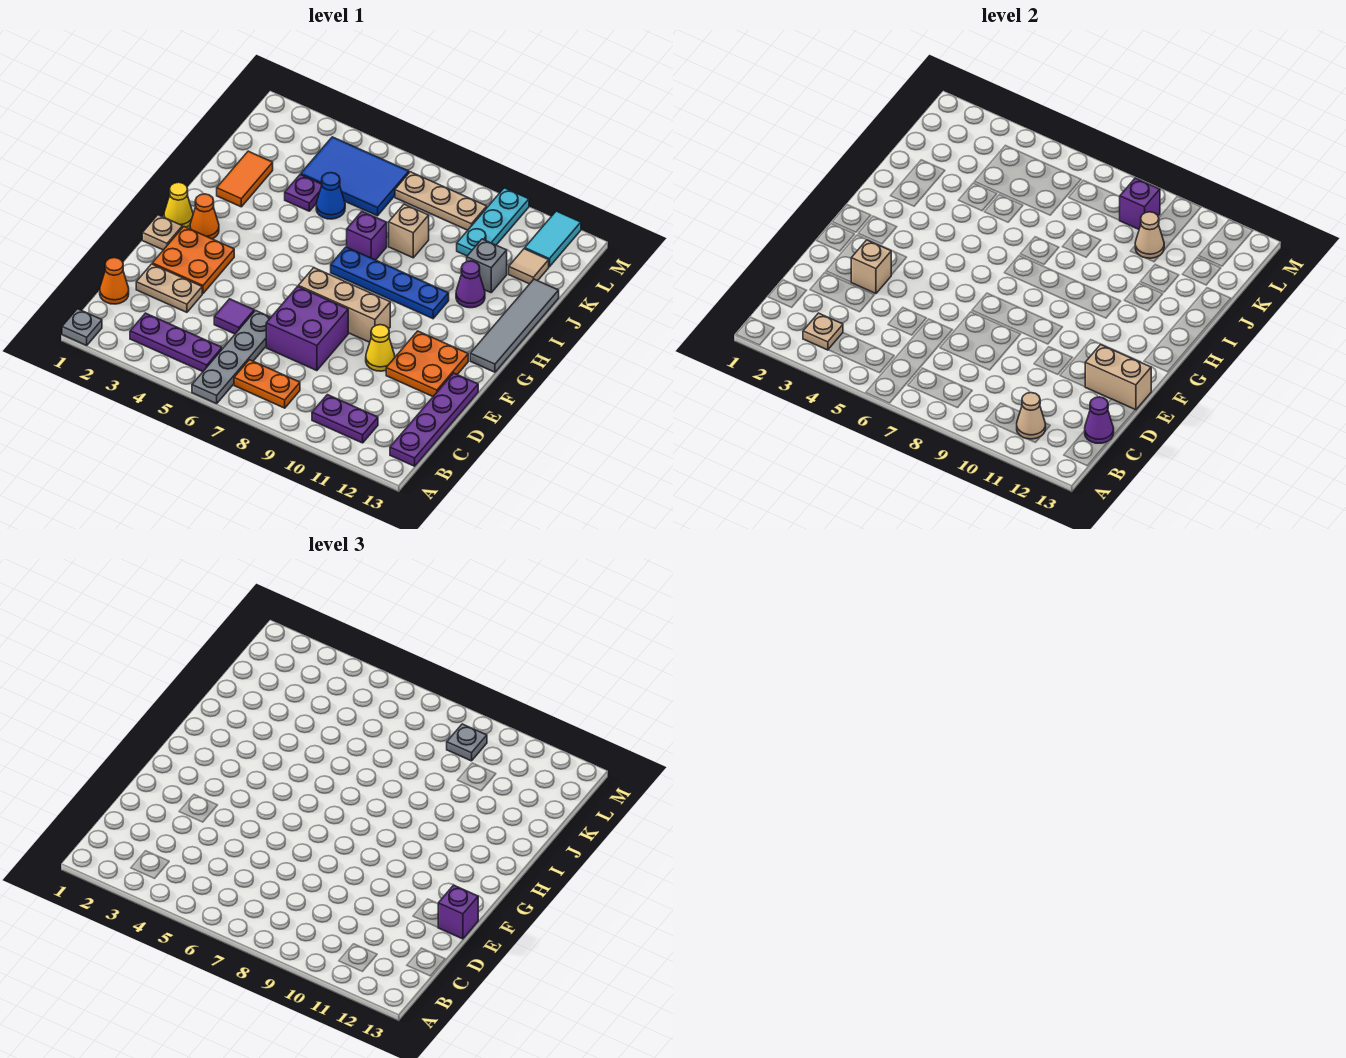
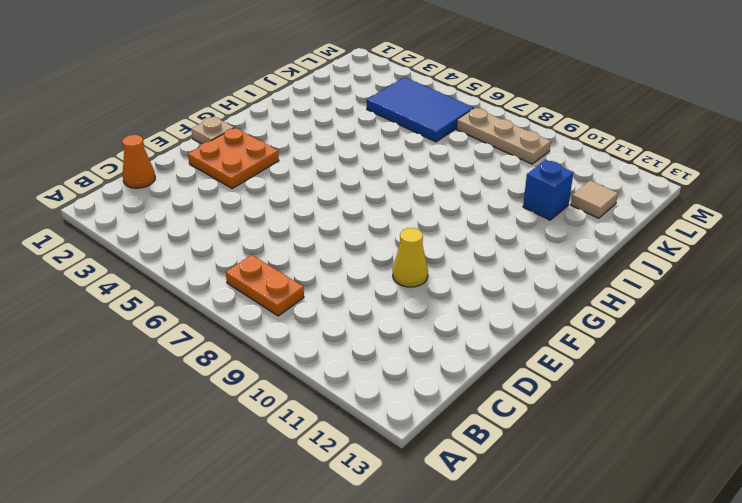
blue 1x1 brick [523,160,573,220] -> grey 1x1 brick [467,239,507,293]
none -> grey 1x1 plate [62,309,102,345]
none -> grey 1x4 plate [192,311,271,404]
none -> purple 1x3 plate [130,313,222,372]
none -> purple 1x2 plate [312,395,378,443]

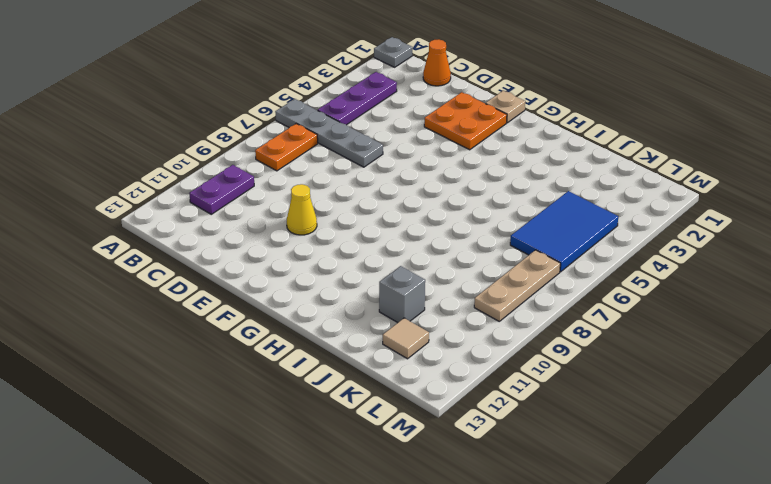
none -> purple 1x4 plate [390,373,478,466]
none -> tan 1x2 plate [136,264,202,312]
none -> purple 1x1 tile [214,299,254,334]
none -> purple 2x2 brick [266,286,348,371]

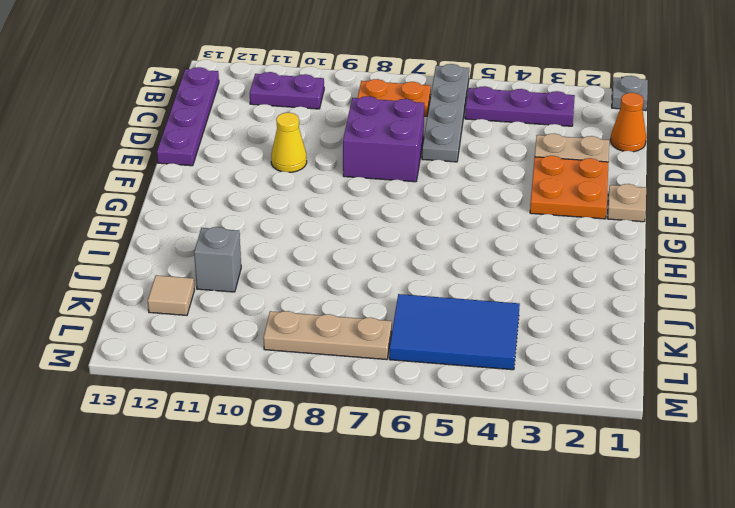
none -> purple 1x1 tile [214,299,254,334]
none -> orange 2x2 plate [386,331,468,396]
none -> tan 1x3 brick [298,268,390,342]
none -> yellow 1x1 cone [164,182,193,228]

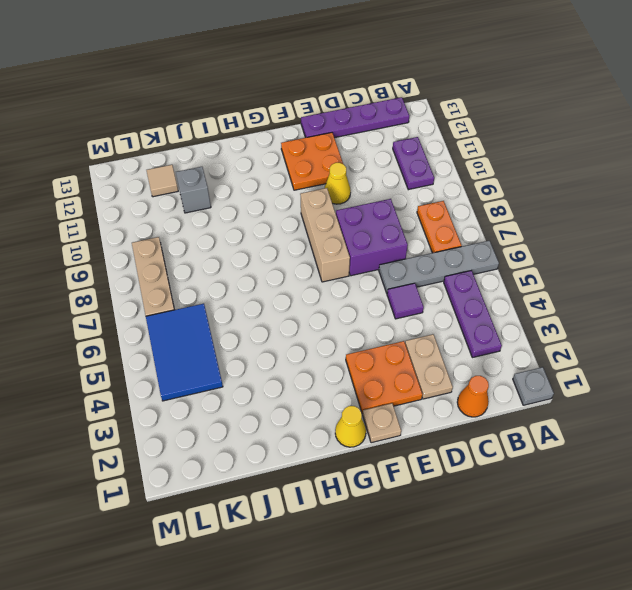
none -> orange 1x1 cone [190,194,219,239]
none -> grey 1x4 tile [470,279,559,372]
none -> blue 1x4 plate [331,247,449,319]
none -> orange 1x2 tile [217,151,273,207]

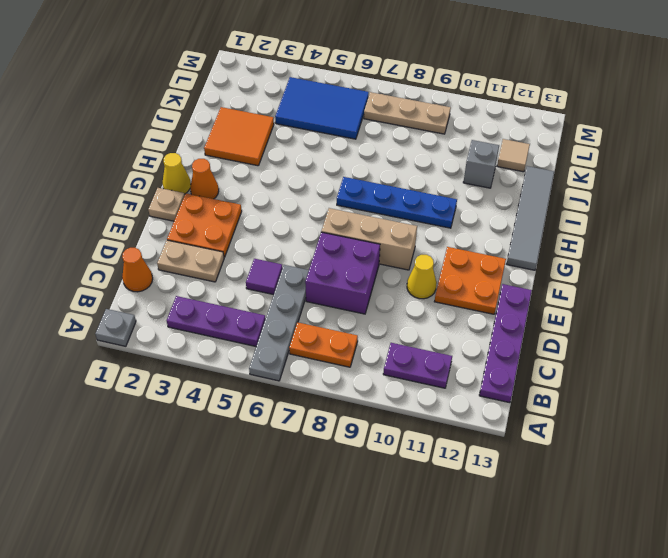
orange 2x2 tile [204,107,274,166] -> orange 1x2 tile [217,151,273,207]
none -> purple 1x1 brick [347,211,387,260]
none -> purple 1x1 cone [456,261,485,308]
none -> purple 1x1 plate [285,174,322,211]
none -> blue 1x1 cone [316,173,345,219]

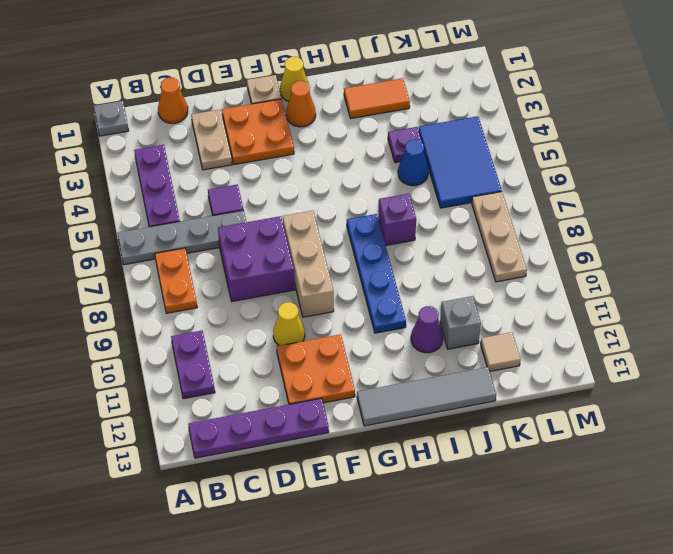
none -> tan 1x1 brick [389,204,429,258]
none -> cyan 1x3 plate [457,188,529,256]
none -> cyan 1x2 tile [525,211,581,267]
none -> tan 1x1 plate [803,313,843,350]

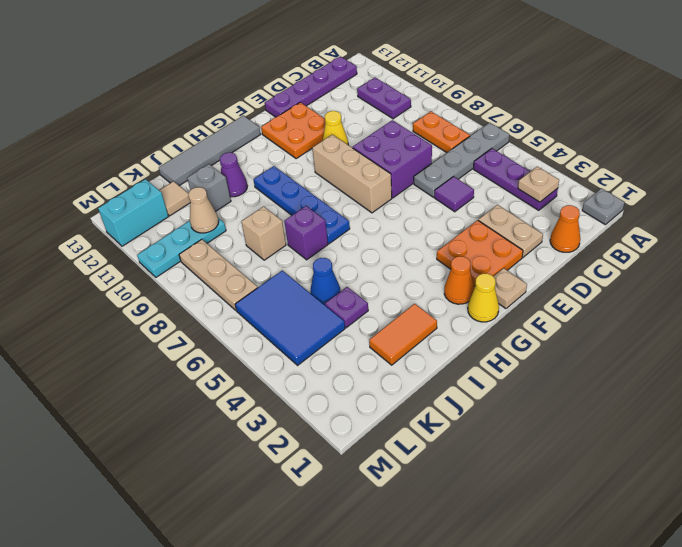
cyan 1x2 brick [98,179,169,246] -> cyan 1x2 tile [525,211,581,267]
none -> tan 1x1 cone [1017,393,1046,439]
none -> purple 1x1 cone [1085,397,1114,443]
none -> tan 1x1 brick [851,240,891,294]
none -> tan 1x2 brick [1085,345,1151,410]

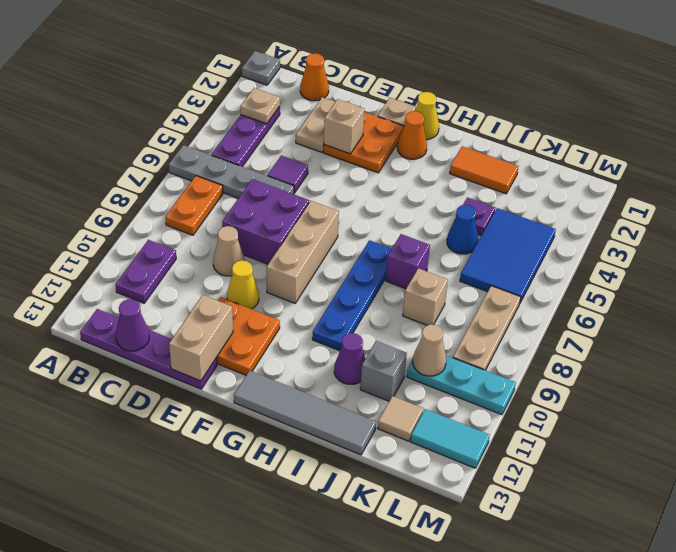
tan 1x1 cone [213,226,245,276] -> tan 1x1 cone moved to [1017,393,1046,439]
none -> purple 1x1 brick [1119,178,1160,229]
none -> purple 1x1 brick [438,885,478,939]
none -> grey 1x1 plate [447,724,487,761]

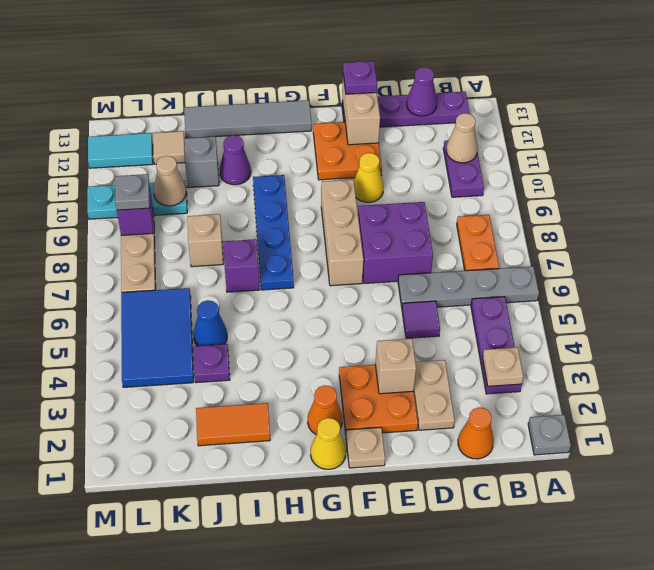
purple 1x1 plate [343,61,377,94] -> purple 1x1 brick [438,885,478,939]

